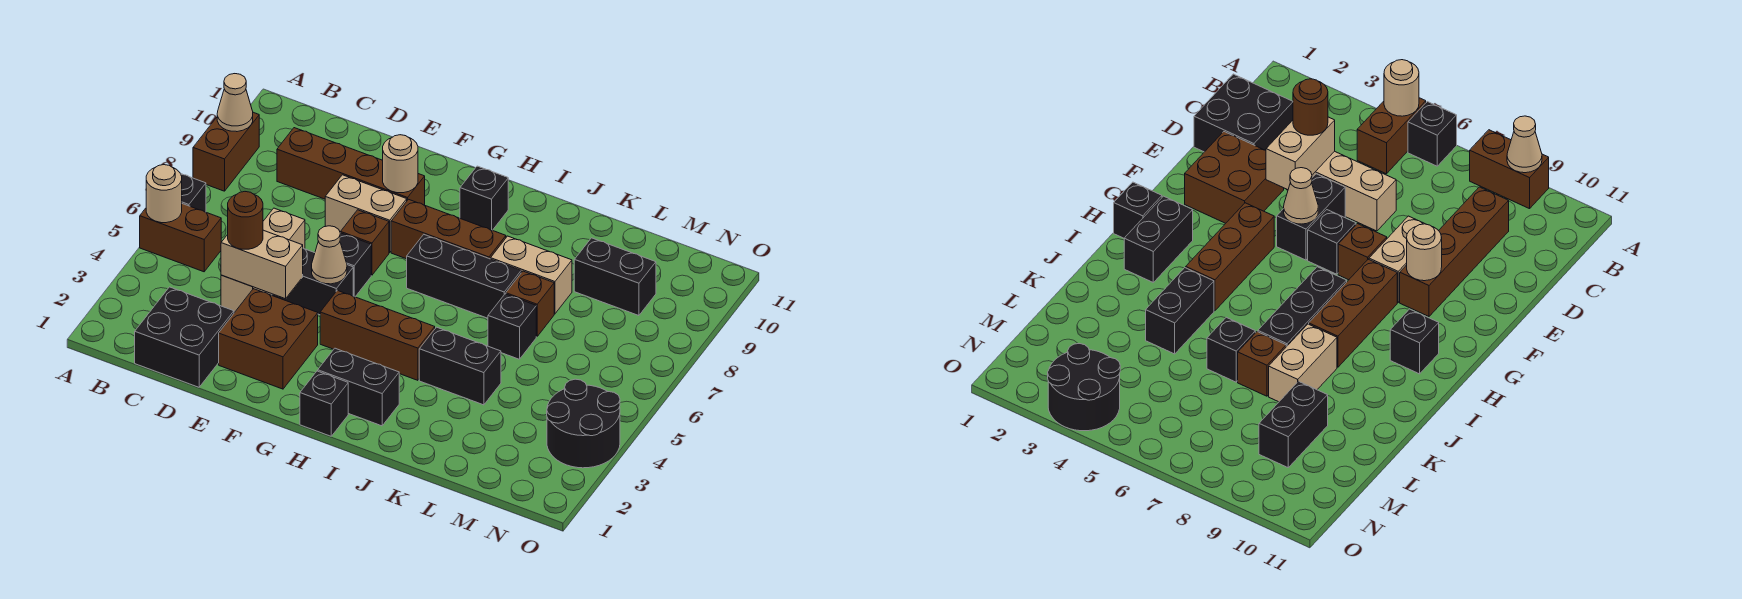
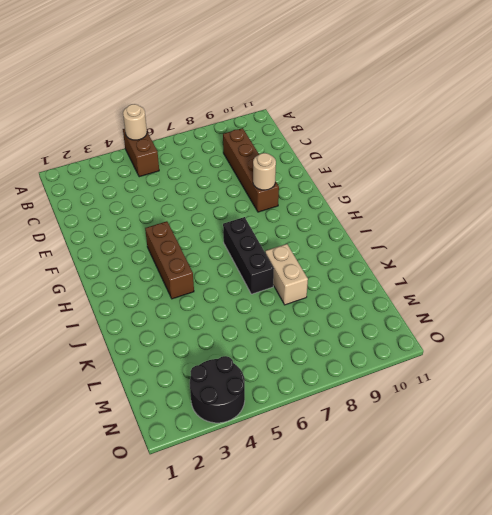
none -> black 1x1 brick [181,174,206,212]
none -> brown 1x2 brick [193,112,259,191]
none -> black 2x2 brick [135,287,234,387]

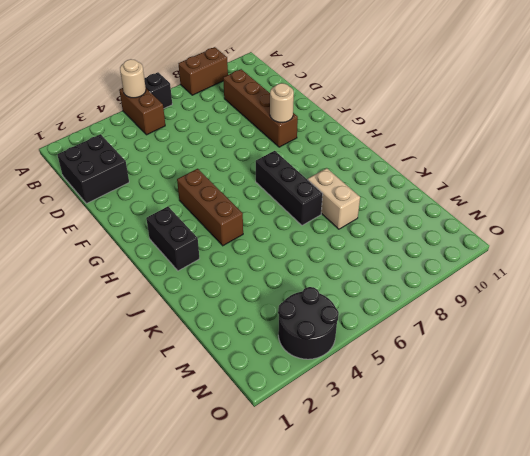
none -> tan 1x3 brick [221,208,305,313]
none -> brown 2x2 brick [219,289,318,389]
none -> black 1x2 brick [272,248,353,315]

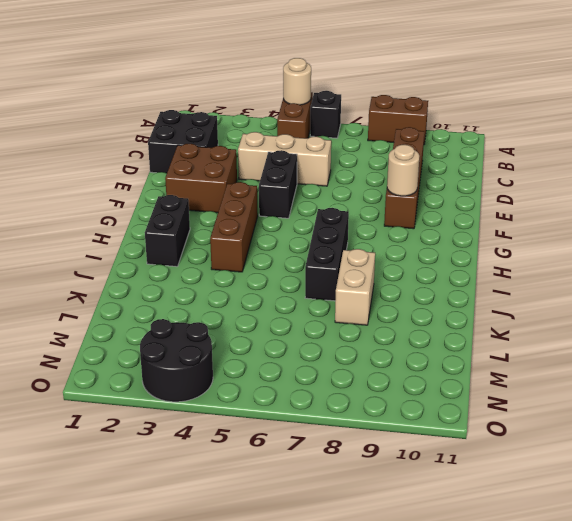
none -> tan 1x2 brick [325,175,407,253]
none -> black 1x1 brick [340,233,371,297]
none -> brown 1x1 brick [341,210,389,275]

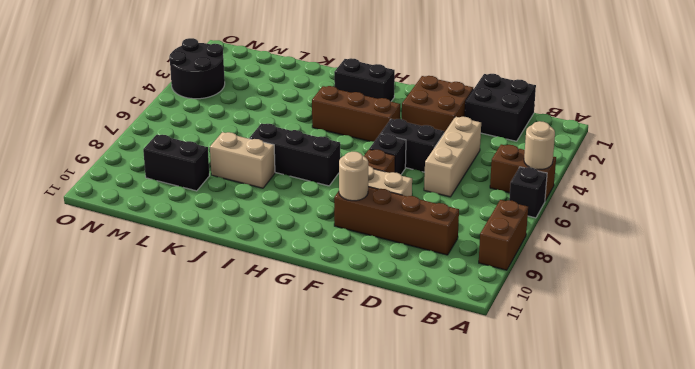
none -> brown 1x3 brick [391,199,506,259]
none -> black 1x1 brick [300,371,348,436]
none -> black 1x1 brick [460,166,508,230]

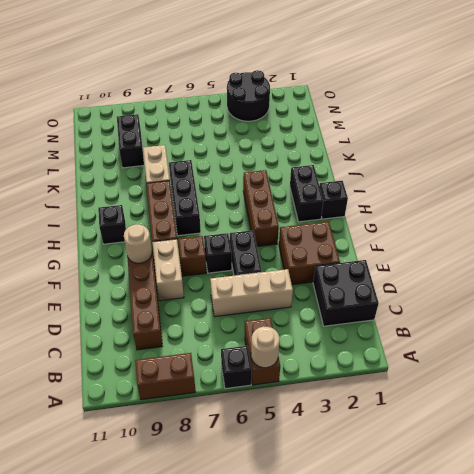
none -> black 1x2 brick [419,327,501,405]
none -> black 1x1 brick [488,294,536,359]
none -> brown 1x1 brick [506,271,554,336]

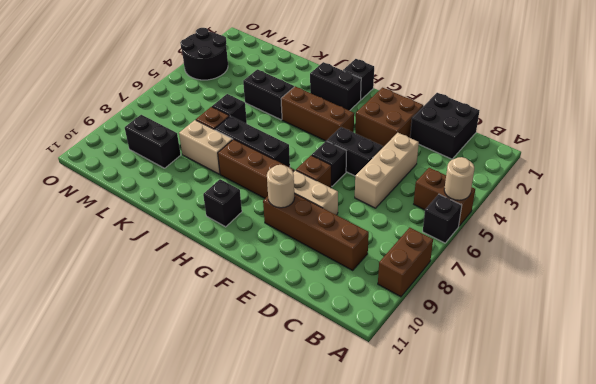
none -> tan 1x1 cone [217,74,253,132]
none -> tan 1x2 brick [221,230,303,299]
none -> tan 1x1 cone [312,226,347,284]

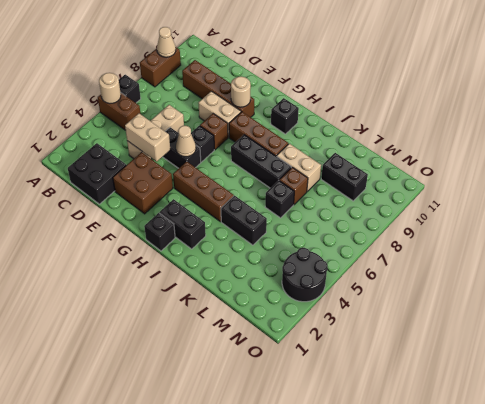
none -> brown 1x1 round brick [228,192,263,249]

